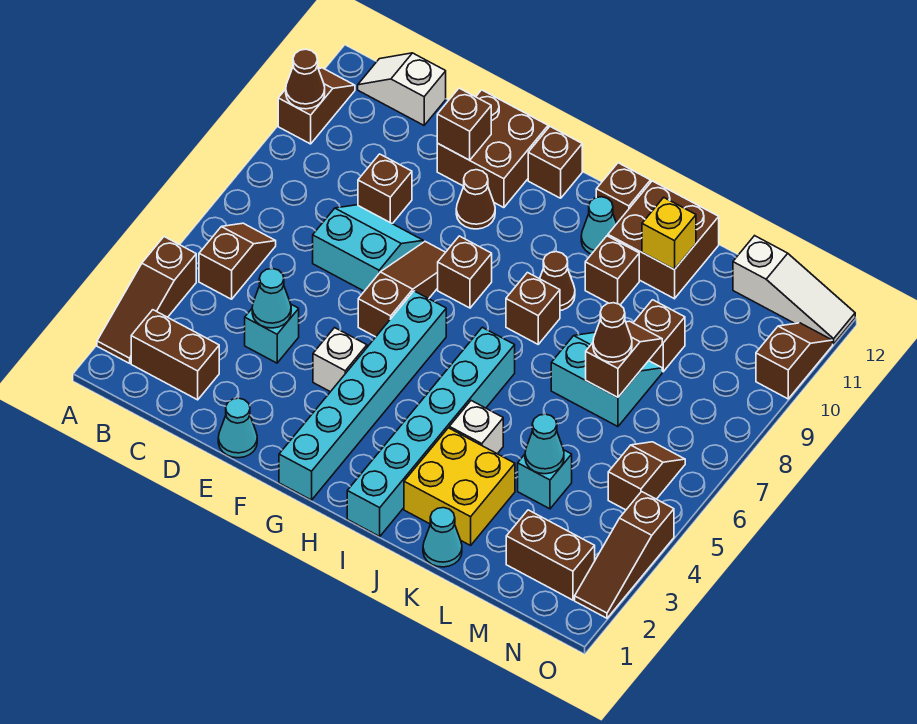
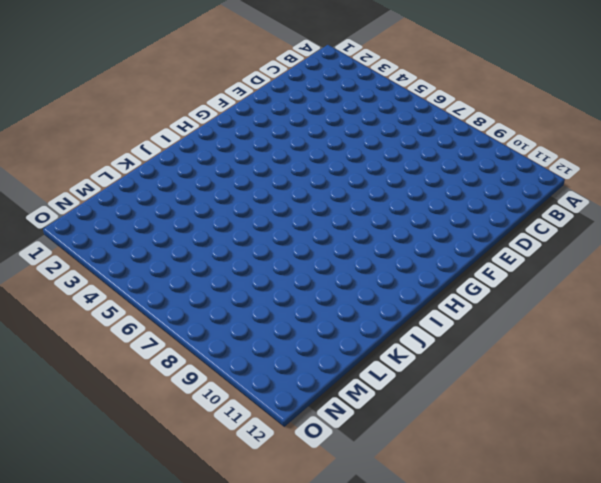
none -> brown 1x3 slope [97,237,196,363]
none -> brown 1x2 slope [278,68,355,144]
none -> brown 1x2 brick [131,310,219,400]
none -> brown 1x2 slope [199,223,276,299]

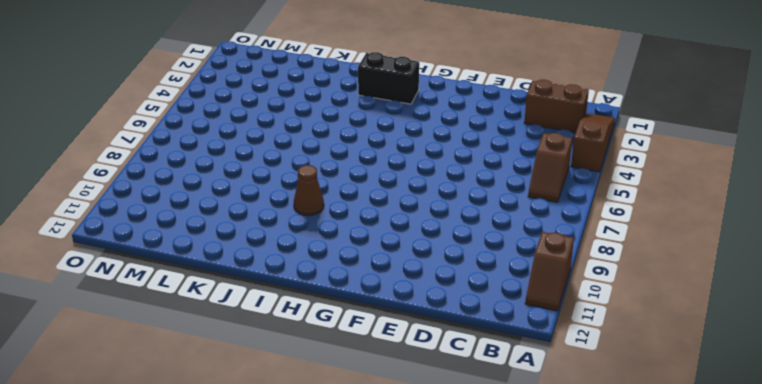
black 1x2 brick [358,52,419,104] -> cyan 1x6 brick [347,327,515,536]
none -> white 1x2 slope [358,53,446,125]
none -> cyan 1x1 brick [245,304,299,363]
none -> cyan 2x2 slope [313,205,423,291]
none -> brown 1x1 brick [358,154,412,224]

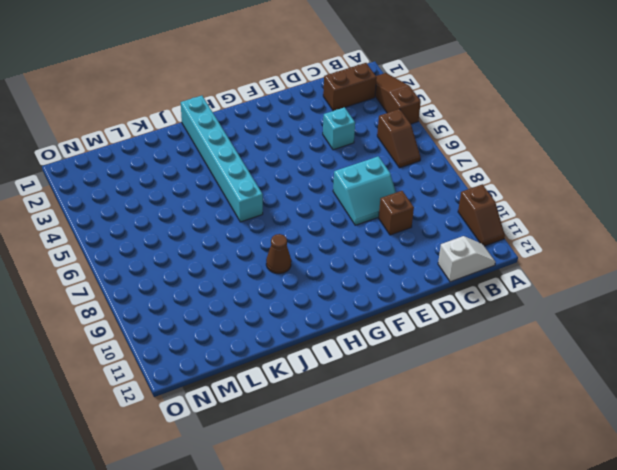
none -> cyan 1x1 cone [218,398,257,458]
none -> brown 2x2 brick [437,90,548,208]
none -> white 1x1 brick [313,328,367,392]
none -> brown 1x3 slope [358,242,446,337]

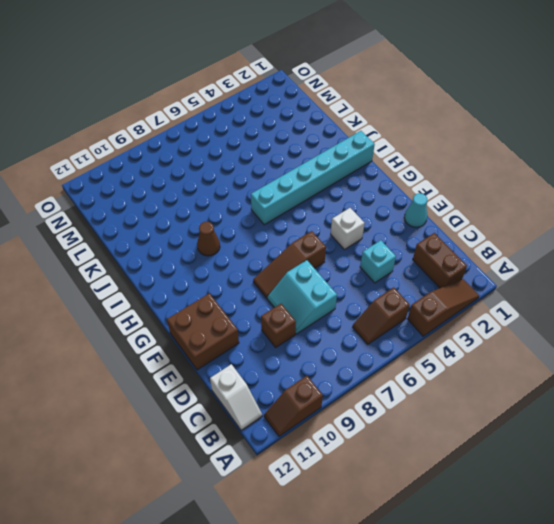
none -> brown 1x1 cone [456,170,495,229]
none -> cyan 1x6 brick [279,291,446,500]
none -> brown 1x1 brick [438,236,492,308]
none -> brown 1x1 brick [528,127,582,198]

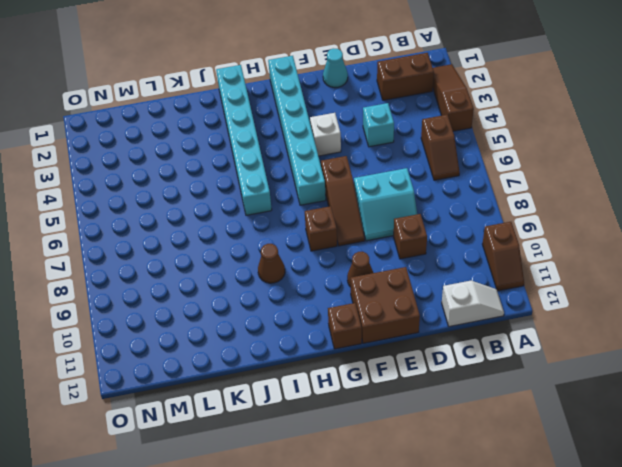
none -> brown 1x1 brick [506,273,560,344]
none -> cyan 1x1 cone [581,197,617,254]
none -> brown 1x1 brick [596,163,650,223]
none -> yellow 2x2 brick [404,428,515,545]

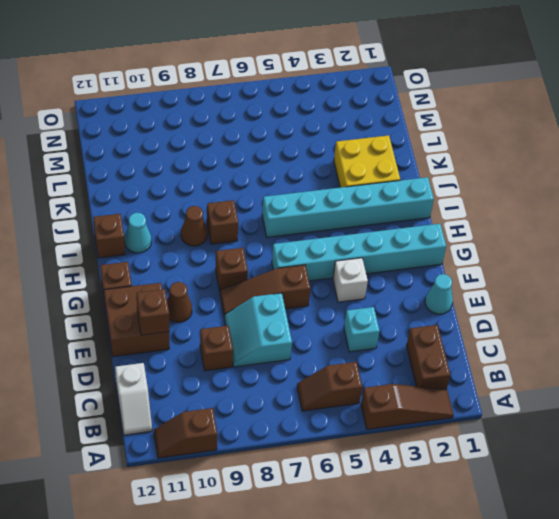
none -> white 1x1 brick [449,401,503,454]
none -> brown 1x1 brick [585,236,639,305]
none -> brown 2x2 brick [608,181,719,299]
none -> cyan 1x1 cone [423,508,462,567]

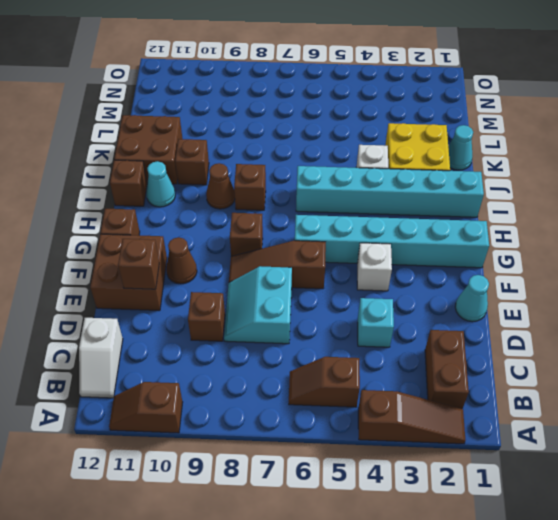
none -> cyan 2x2 slope [551,332,662,427]
none -> cyan 1x1 brick [518,450,572,509]
none -> brown 1x1 brick [633,300,685,372]
none -> brown 1x2 brick [506,510,595,600]

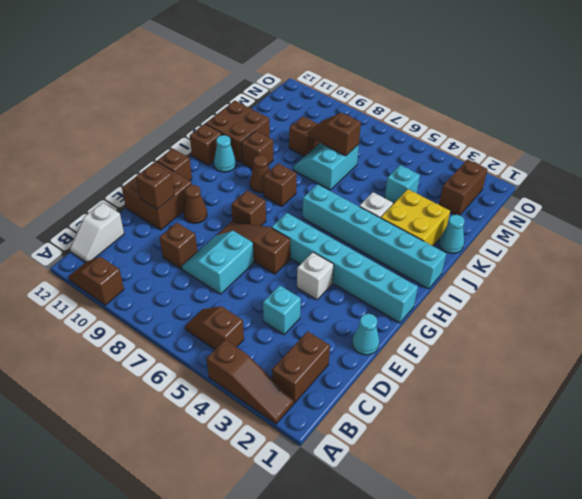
none -> white 1x3 slope [733,236,855,344]
none -> brown 1x2 slope [608,442,685,510]
none -> brown 1x3 slope [575,492,674,618]
none -> brown 1x2 slope [756,323,833,399]

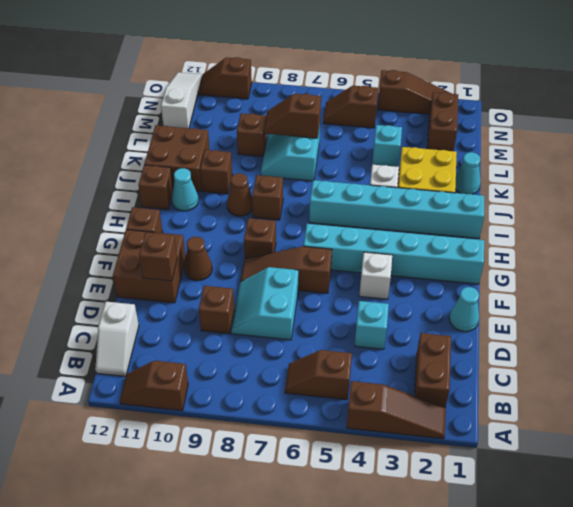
none -> brown 1x1 cone [286,49,325,109]
none -> cyan 1x1 cone [252,269,291,328]
none -> yellow 1x1 brick [642,197,696,270]
none -> cyan 1x1 cone [525,414,564,474]

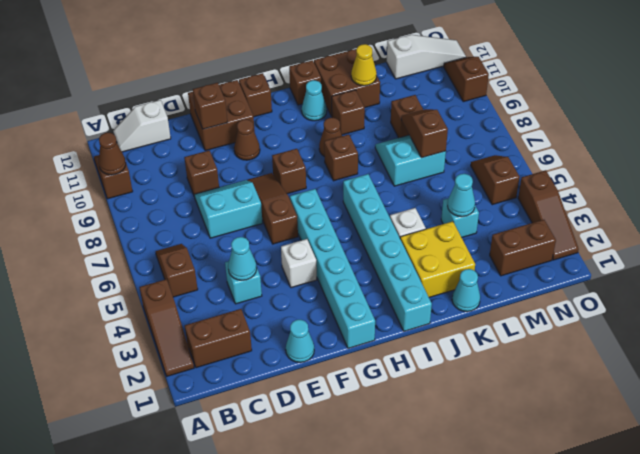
yellow 1x1 cone [351,44,377,86] -> yellow 1x1 brick [642,197,696,270]
none -> brown 1x1 cone [593,303,632,362]

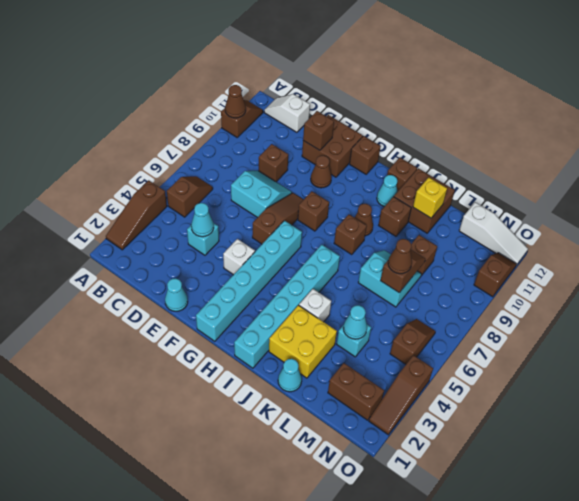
none -> brown 1x2 brick [131,310,219,400]

